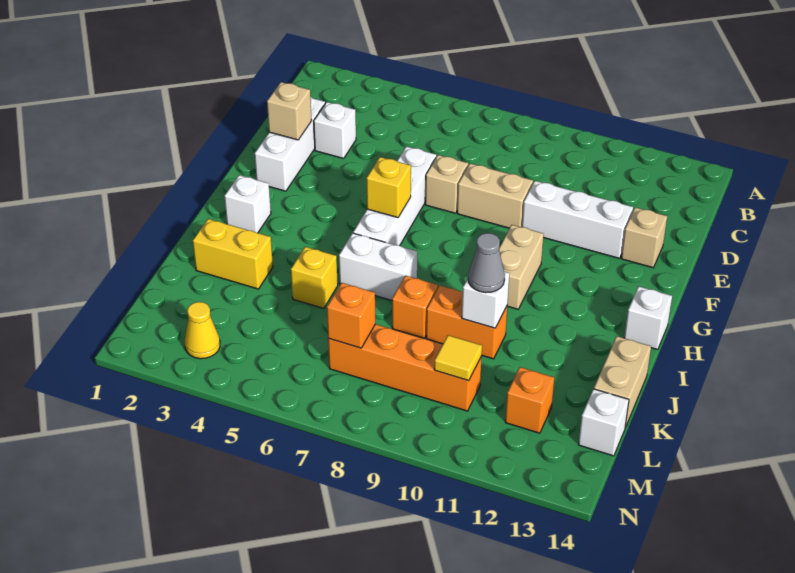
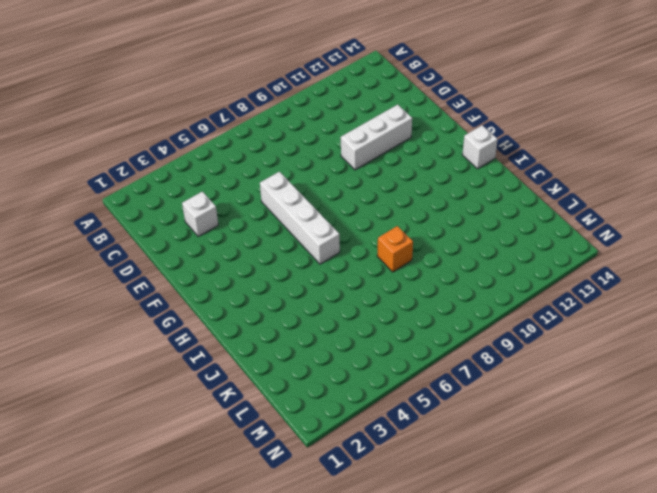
none -> white 1x3 brick [255,97,325,191]
none -> tan 1x1 brick [425,155,468,213]
none -> tan 1x2 brick [457,164,533,228]

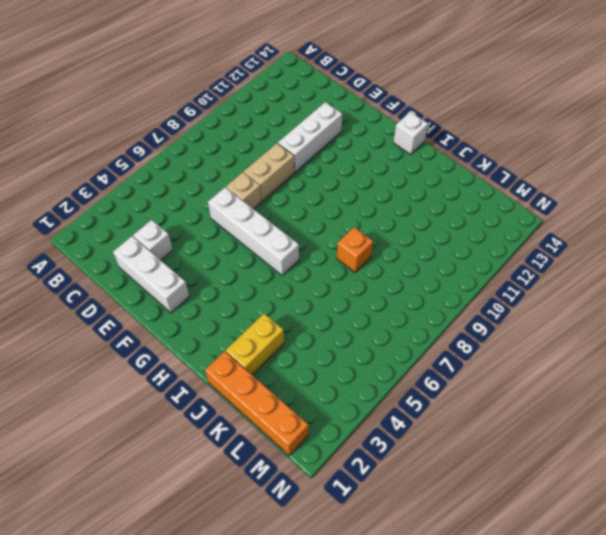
orange 1x4 brick [205,351,308,455] -> orange 1x4 brick turned to [328,324,482,411]
none -> tan 1x1 brick [621,207,667,268]
none -> tan 1x2 brick [499,225,544,309]
none -> white 1x1 brick [225,175,271,233]

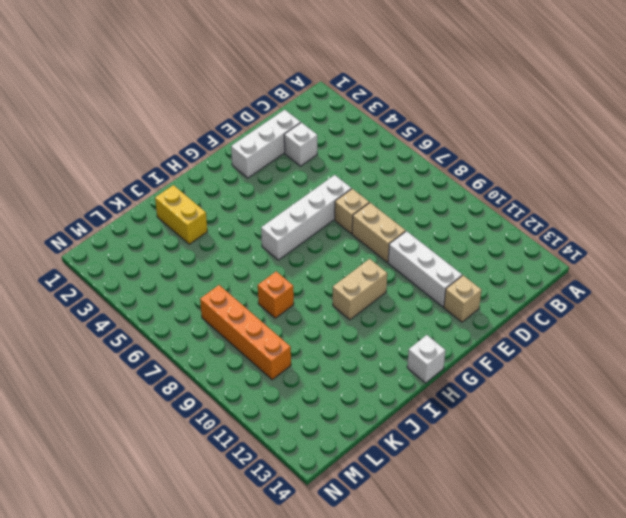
none -> white 1x1 brick [225,175,271,233]
none -> white 1x2 brick [339,233,417,300]
none -> yellow 1x1 brick [291,247,338,308]

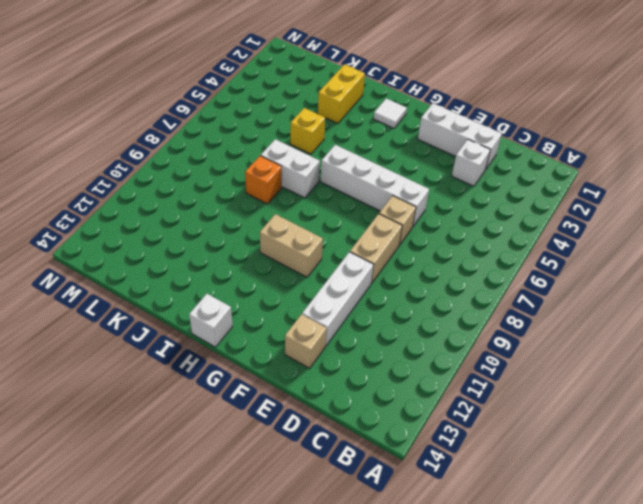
white 1x1 tile [374,98,407,128] -> white 1x1 brick [225,175,271,233]
white 1x2 brick [261,139,320,198] -> white 1x2 brick turned to [339,233,417,300]
none -> orange 1x2 brick [426,286,507,359]
none -> tan 1x2 brick [594,336,651,428]
none -> orange 1x4 brick [328,324,482,411]

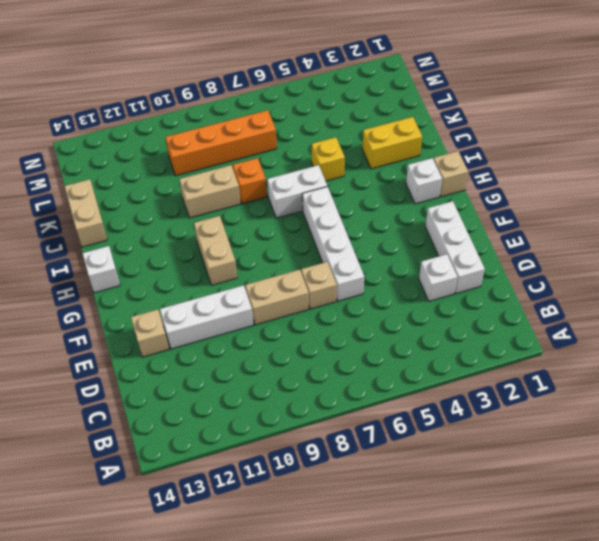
tan 1x1 brick [434,151,468,197] -> tan 1x1 brick moved to [267,82,312,140]
tan 1x2 brick [179,165,241,218] -> orange 1x2 brick [426,286,507,359]
none -> orange 1x1 brick [505,367,554,433]
none -> white 1x1 brick [579,389,629,456]
none -> yellow 1x1 cone [185,302,220,359]

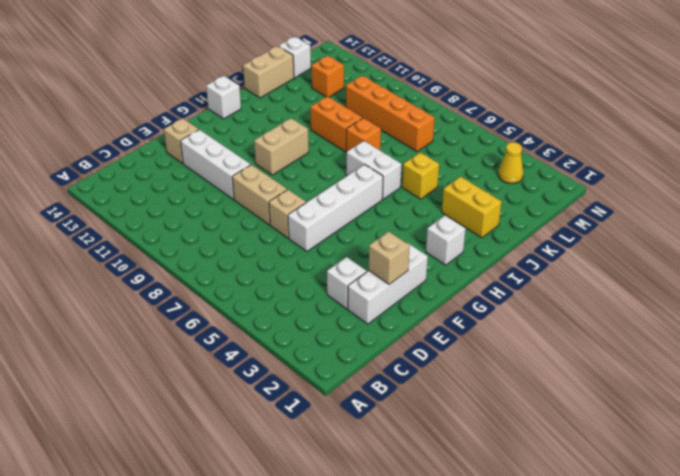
none -> yellow 1x1 brick [367,157,411,218]
none -> white 1x1 brick [462,272,509,328]
none -> orange 1x1 brick [327,283,375,348]

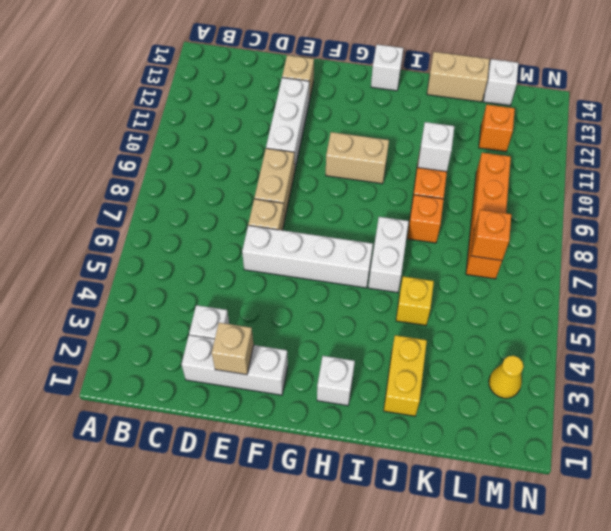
none -> yellow 1x1 brick [367,157,411,218]
none -> yellow 1x1 tile [434,335,482,381]
none -> grey 1x1 cone [468,233,505,293]

